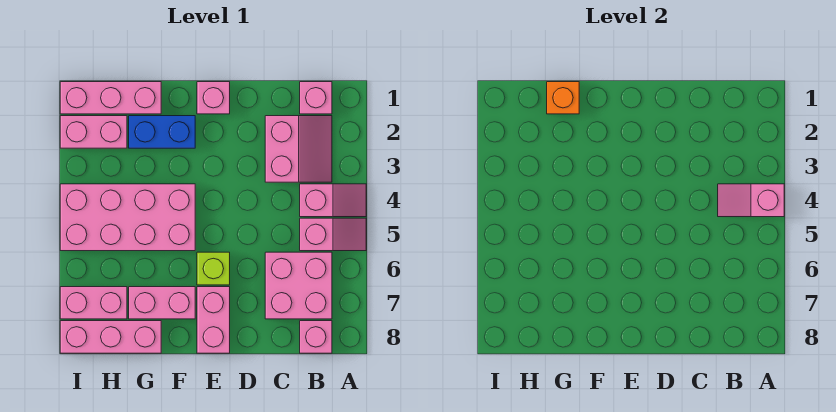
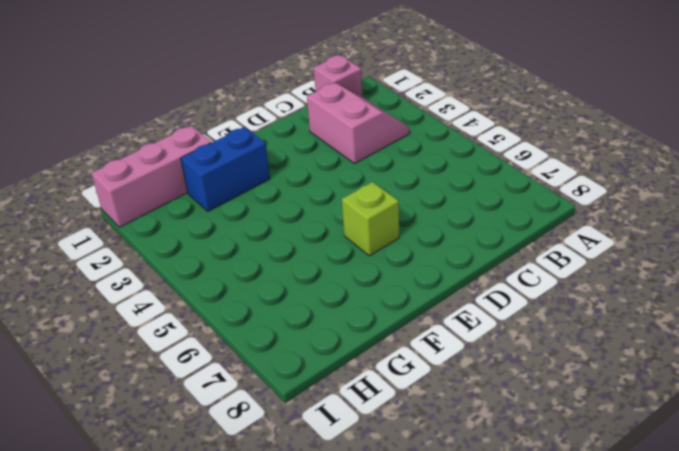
none -> pink 1x2 slope [300,184,366,217]
none -> pink 1x2 slope [300,218,366,251]
none -> pink 2x2 brick [265,252,332,319]

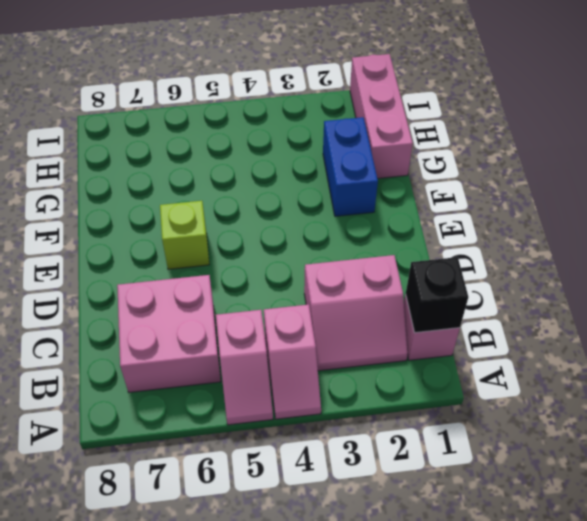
black 1x1 brick [406,257,468,333] -> none
none -> pink 1x1 brick [300,321,332,353]
none -> pink 1x1 brick [197,82,230,114]
none -> pink 1x2 brick [197,287,230,353]

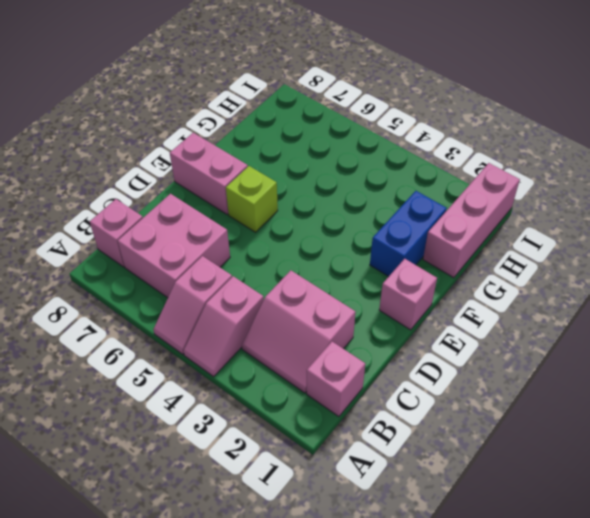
none -> pink 2x4 brick [60,184,195,251]
none -> pink 1x2 brick [129,287,195,319]
none -> pink 1x3 brick [60,321,161,353]

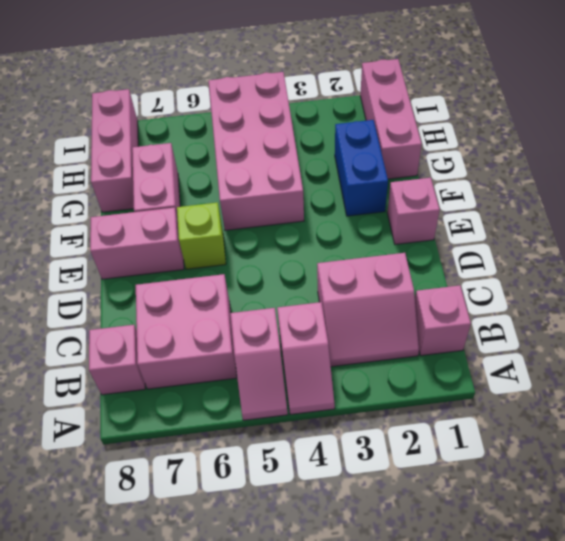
none -> pink 1x2 brick [60,116,127,148]
none -> pink 1x2 brick [60,287,127,319]
none -> pink 1x2 slope [718,184,784,217]

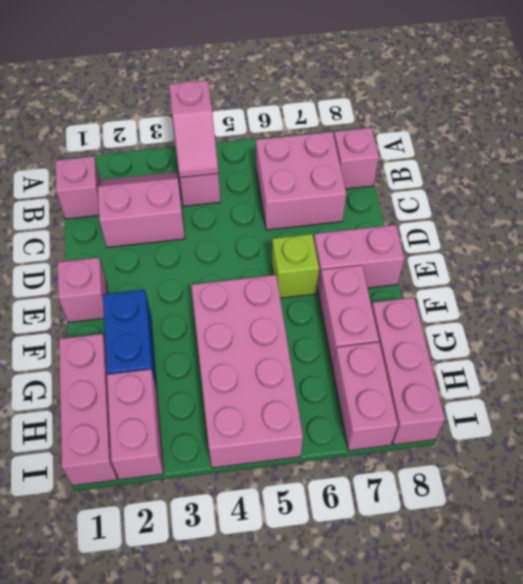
none -> pink 1x2 slope [300,218,366,251]
none -> orange 1x1 brick [547,82,579,114]

